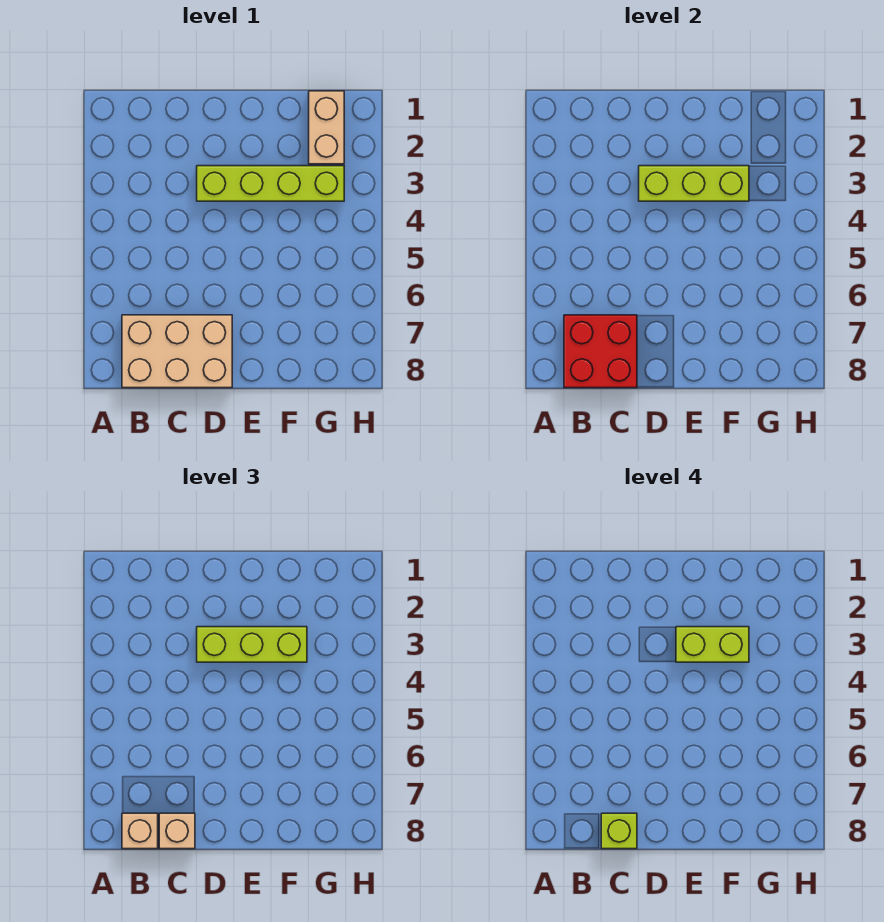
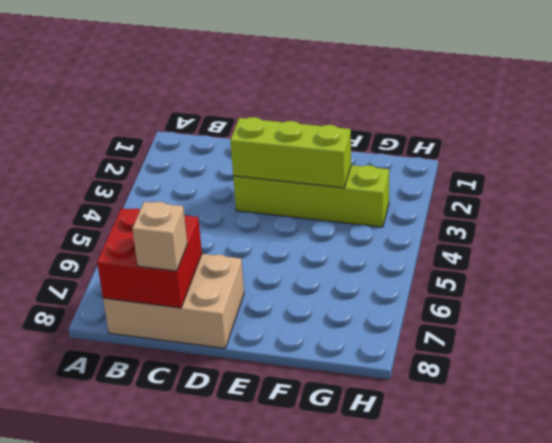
none -> tan 1x2 brick [309,91,344,164]
none -> tan 1x1 brick [122,813,158,849]

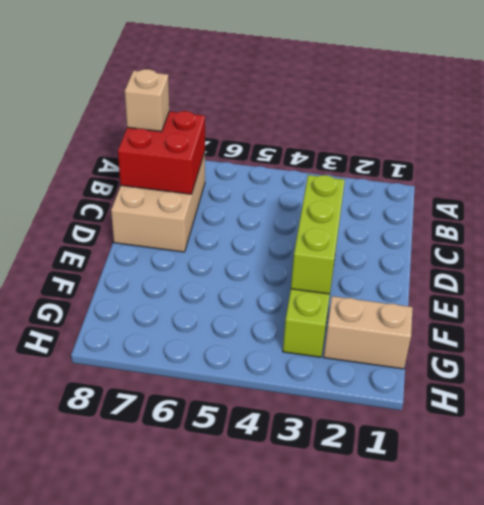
none -> tan 1x1 brick [159,813,195,849]
none -> lime 1x3 brick [197,627,307,662]

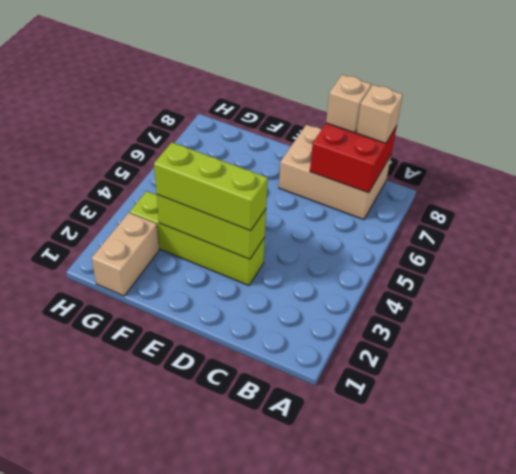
none -> lime 1x1 brick [601,813,637,849]
none -> lime 1x2 brick [676,627,749,662]

